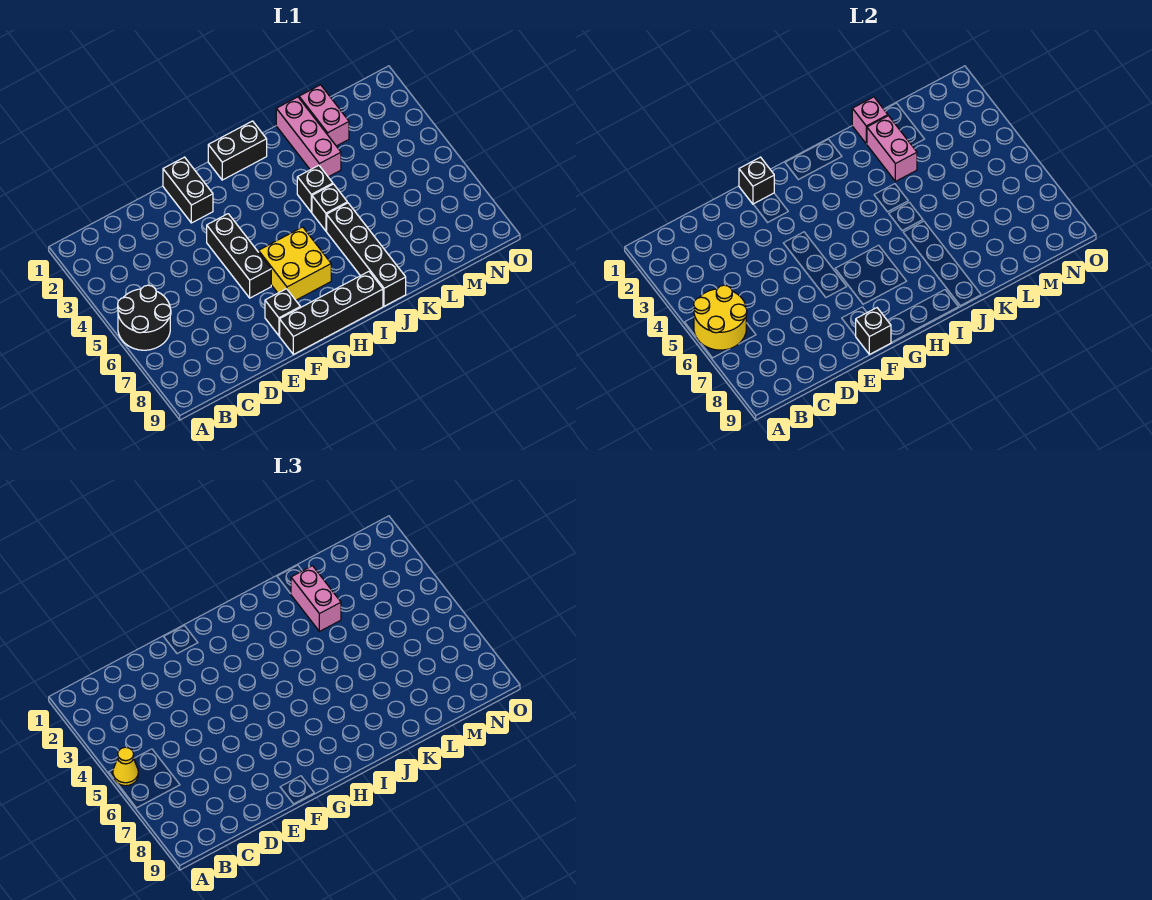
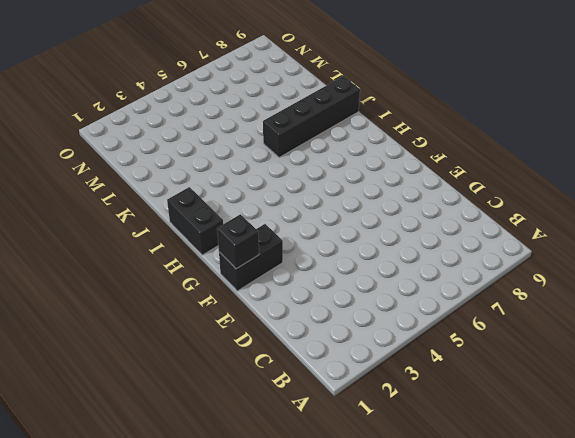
none -> black 2x2 round brick [118,285,171,350]
none -> black 1x3 brick [207,214,271,298]
none -> black 1x1 brick [265,289,300,336]

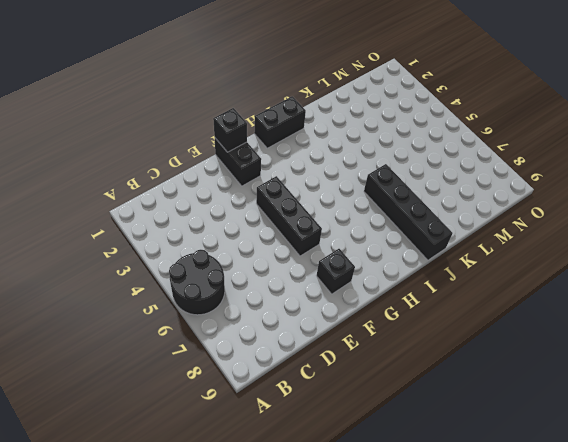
none -> black 1x4 brick [280,272,383,354]
none -> yellow 2x2 brick [259,227,331,300]
none -> black 1x1 brick [297,165,333,212]

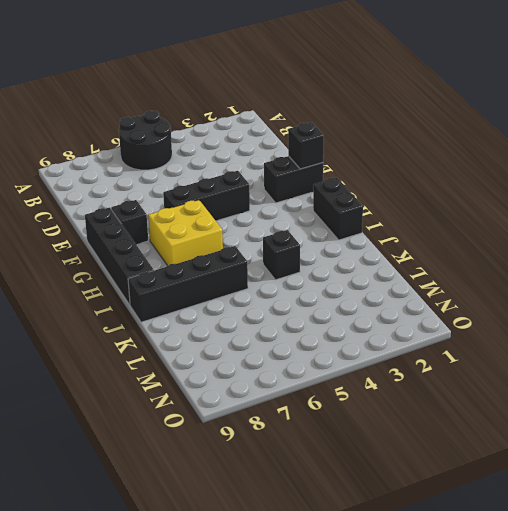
none -> black 1x1 brick [312,184,347,231]
none -> pink 1x3 brick [276,97,341,177]
none -> pink 1x2 brick [299,85,349,146]

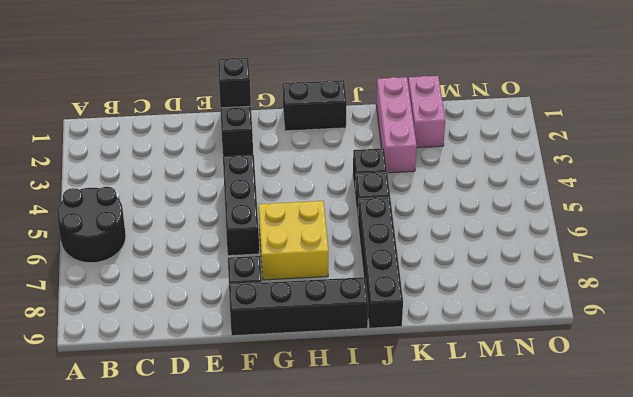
none -> yellow 2x2 round brick [694,285,747,350]
none -> black 1x1 brick [856,308,891,354]
none -> pink 1x1 brick [852,97,888,144]

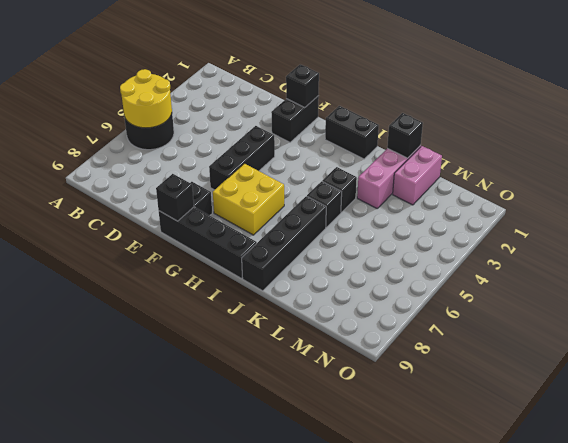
black 1x1 brick [387,113,423,158] -> pink 1x1 brick [852,97,888,144]
none -> pink 1x2 brick [867,116,917,181]
none -> yellow 1x1 cone [113,747,138,786]
none -> pink 1x2 brick [291,566,341,631]

